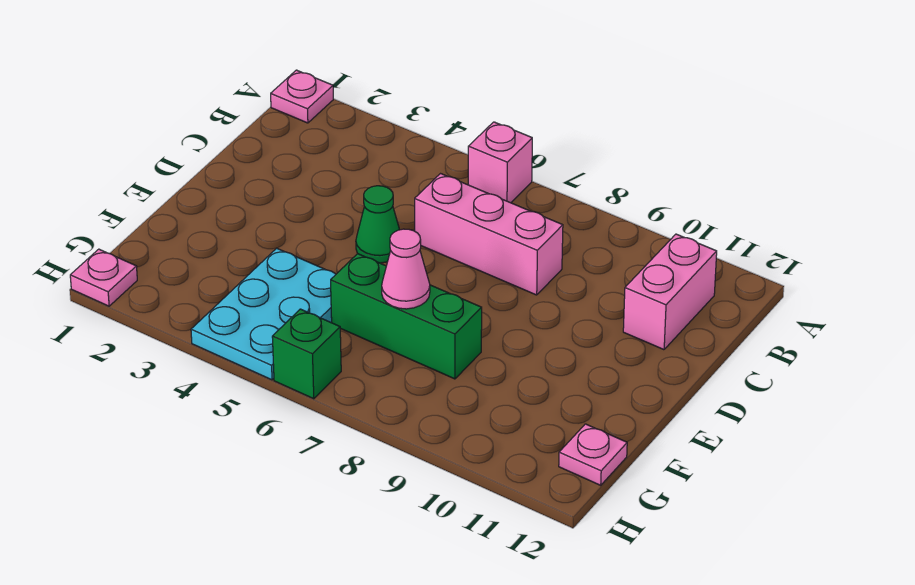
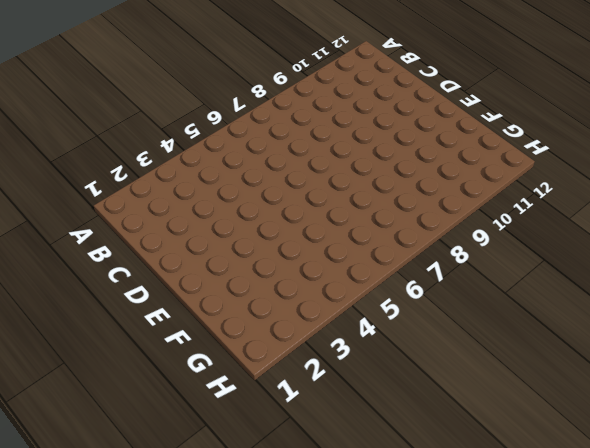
none -> pink 1x1 plate [271,70,333,123]
none -> pink 1x1 brick [468,122,532,203]

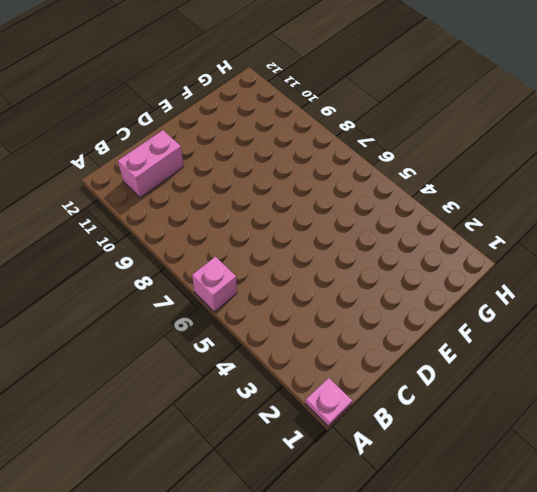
none -> pink 1x3 brick [415,174,563,295]
none -> green 1x1 cone [356,186,400,263]

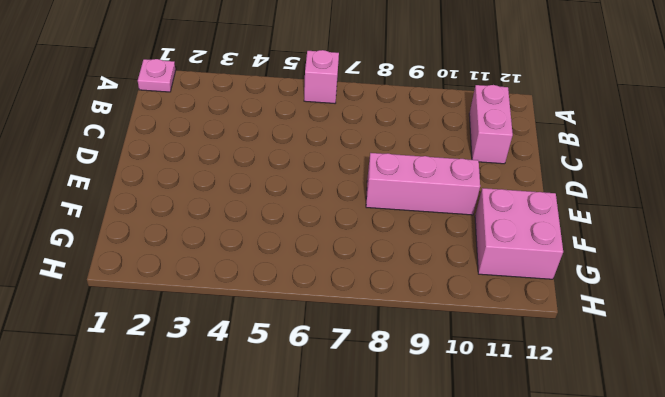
pink 1x3 brick [366,153,480,215] -> pink 1x3 brick moved to [415,174,563,295]
pink 2x2 brick [475,188,563,279] -> pink 1x1 plate [559,424,627,485]
none -> green 1x1 cone [356,186,400,263]
none -> cyan 2x3 plate [191,248,336,380]

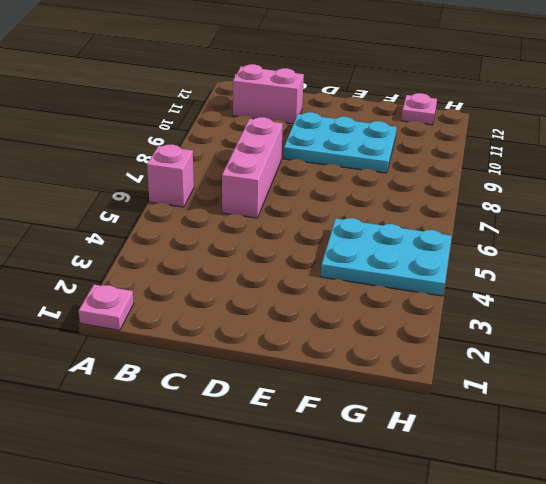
cyan 2x3 plate [284,112,397,173] -> none
none -> green 1x1 cone [356,186,400,263]
none -> green 1x3 brick [331,254,482,379]

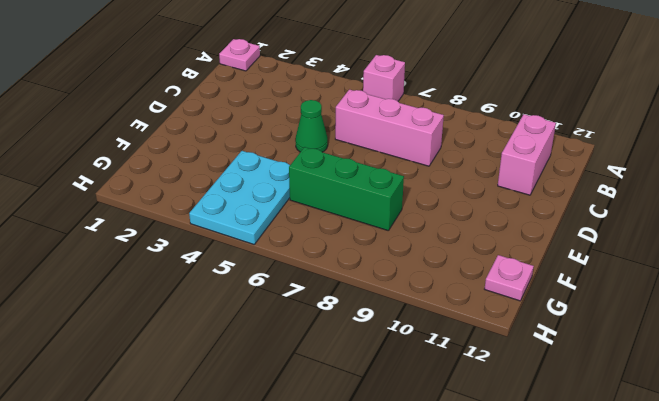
none -> pink 1x1 plate [70,249,137,306]
none -> green 1x1 brick [272,309,341,399]

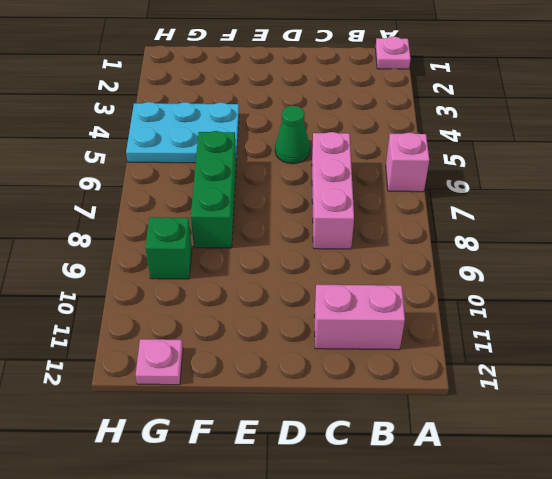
green 1x1 brick [145,217,192,279] -> green 1x1 brick moved to [272,309,341,399]
none -> pink 1x1 plate [70,249,137,306]
none -> pink 1x1 cone [382,229,430,309]

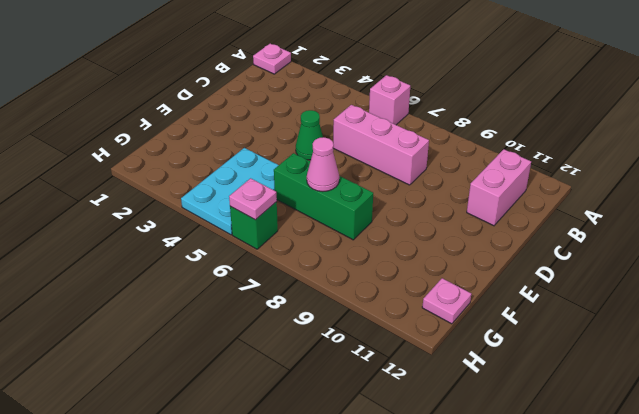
pink 1x1 plate [229,178,277,220] -> pink 1x1 plate moved to [70,249,137,306]

